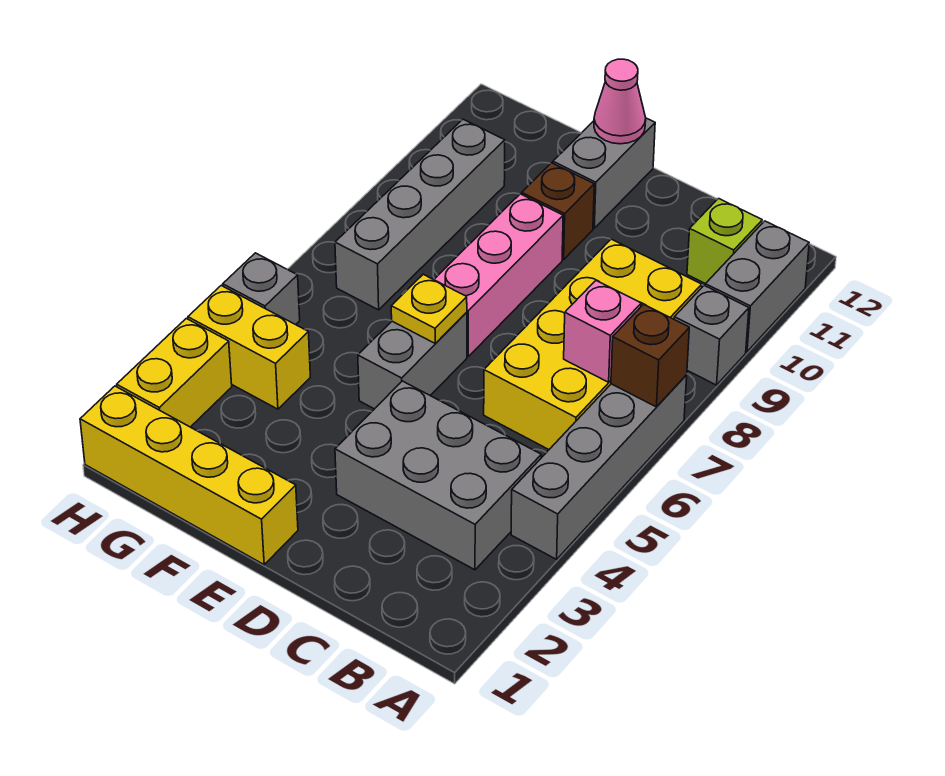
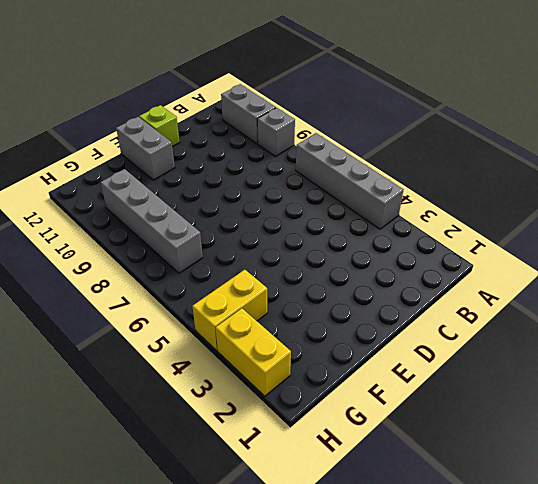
lime 1x1 brick [139,105,180,147] -> lime 1x1 brick moved to [687,199,762,284]
none -> grey 2x3 brick [335,381,541,570]
none -> yellow 2x4 brick [484,239,702,449]
none -> yellow 1x4 brick [80,386,298,565]

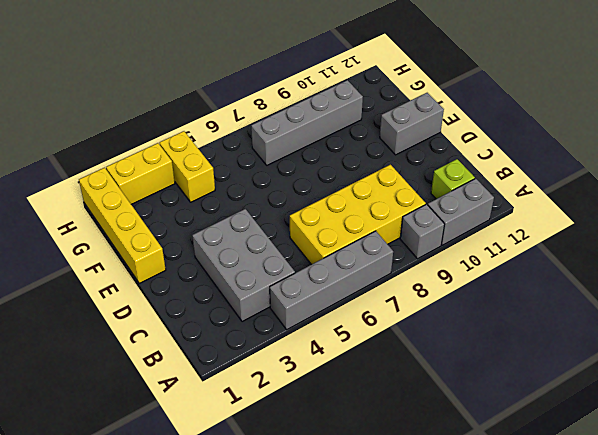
none -> grey 1x2 brick [358,312,467,409]
none -> pink 1x3 brick [434,194,563,356]
none -> brown 1x1 brick [522,163,594,260]

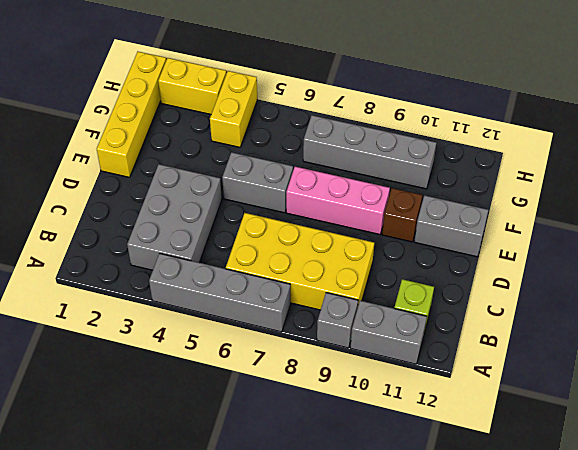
none -> grey 1x1 brick [223,253,300,325]
none -> brown 1x1 brick [611,304,689,407]
none -> pink 1x1 brick [564,281,641,382]

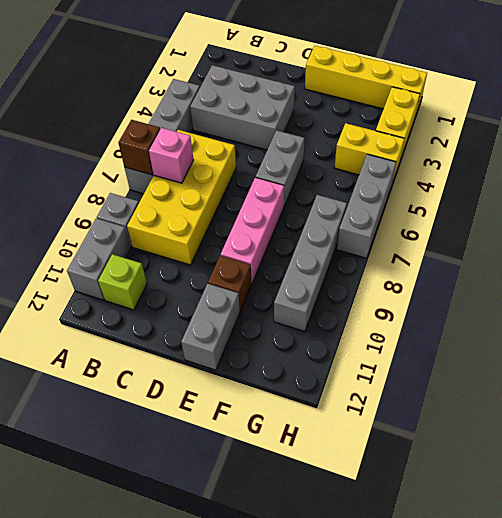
grey 1x3 brick [337,154,396,258] -> grey 1x1 brick [223,253,300,325]
none -> yellow 1x1 plate [391,274,467,344]
none -> pink 1x1 cone [594,59,646,144]

